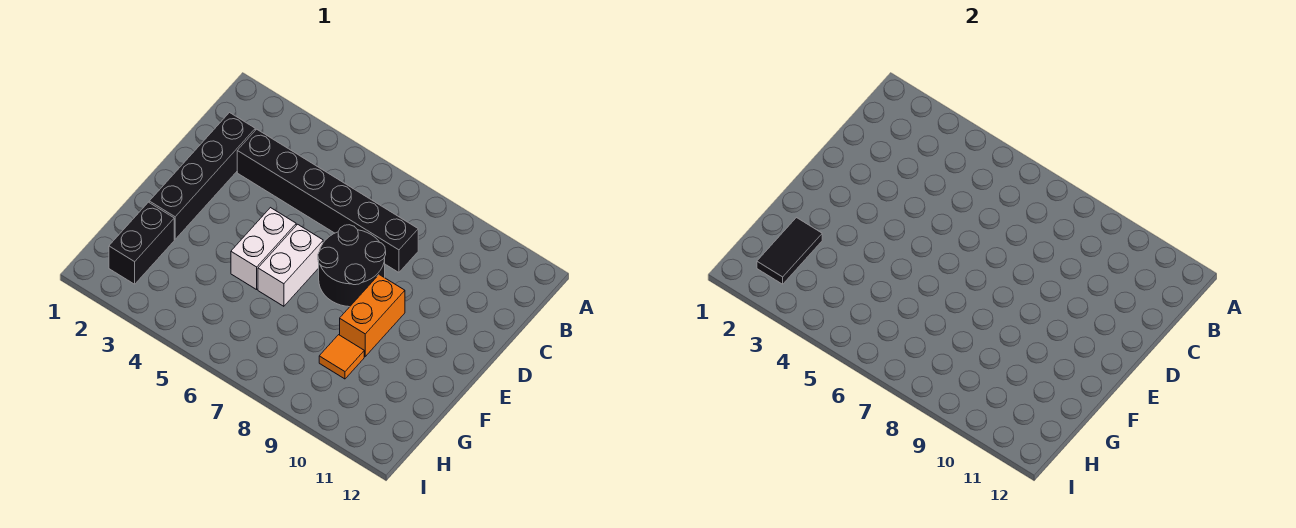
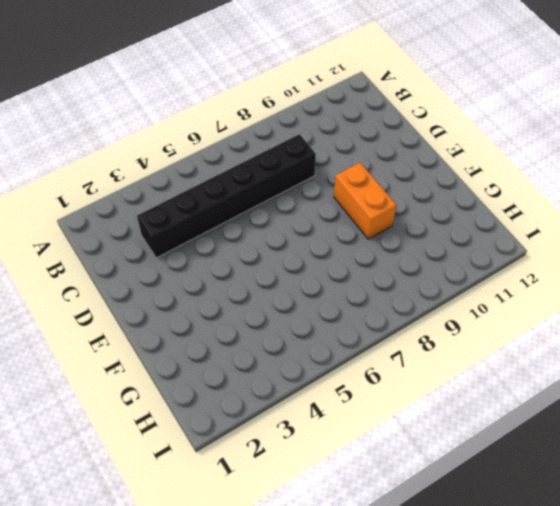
none -> black 1x4 brick [149,113,255,239]
none -> black 2x2 round brick [318,225,386,307]

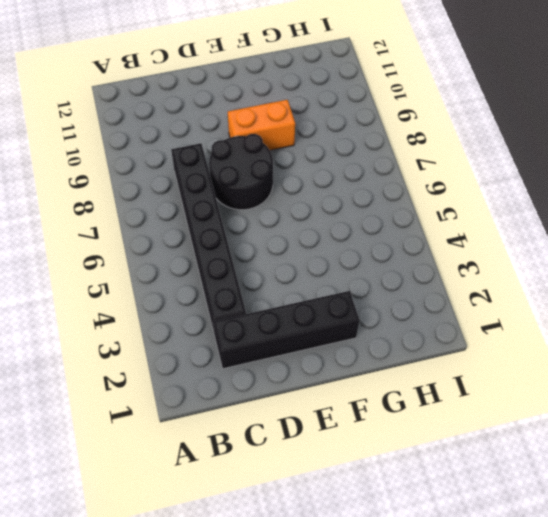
none -> white 1x2 brick [231,208,296,290]
none -> white 1x2 brick [258,224,323,306]

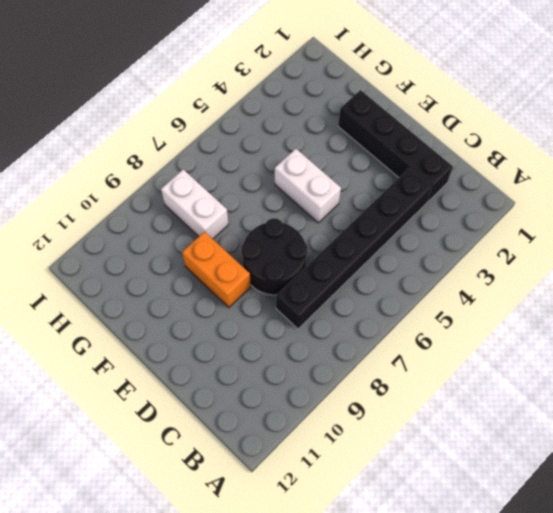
white 1x2 brick [161,170,229,239] -> white 1x2 brick moved to [258,224,323,306]
none -> black 1x2 brick [109,202,174,284]
none -> orange 1x1 tile [319,335,364,379]

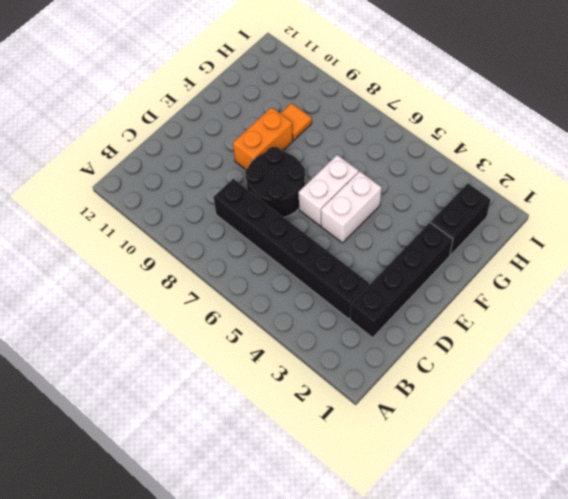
none -> black 1x2 tile [757,218,822,284]

